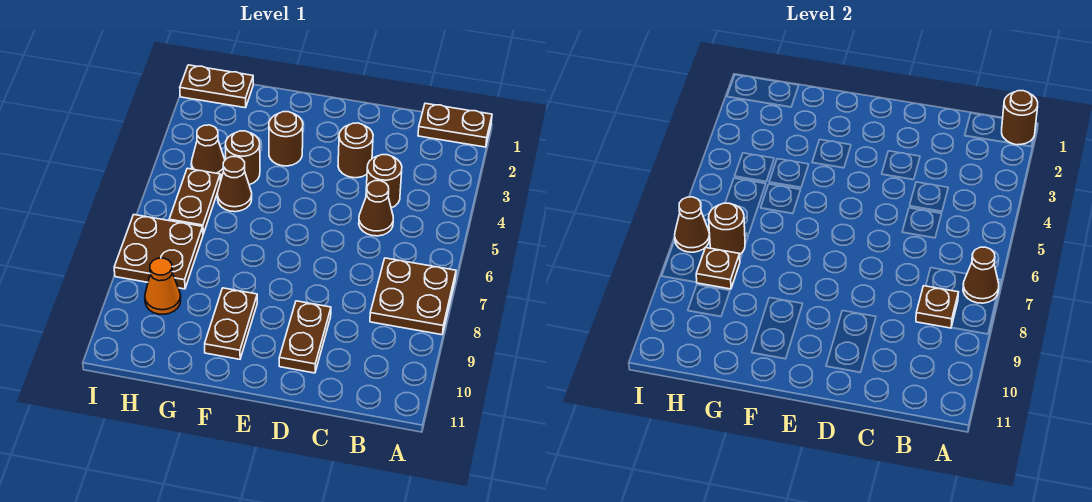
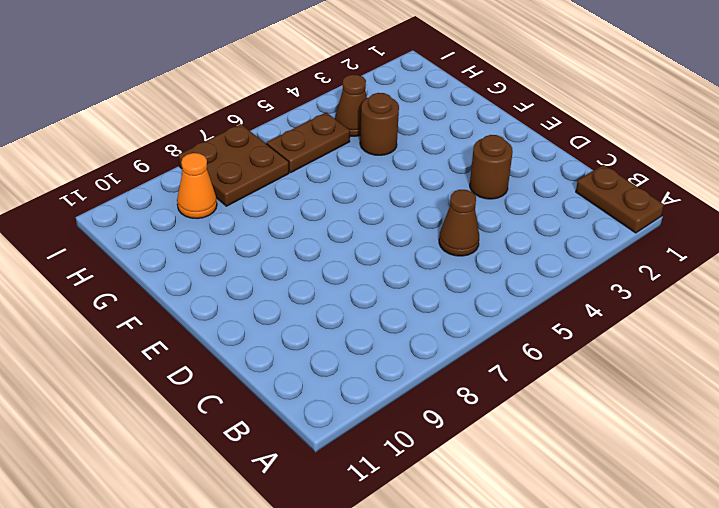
none -> brown 2x2 plate [370,258,456,335]
none -> brown 1x1 round brick [366,155,402,208]
none -> brown 1x2 plate [279,301,331,373]

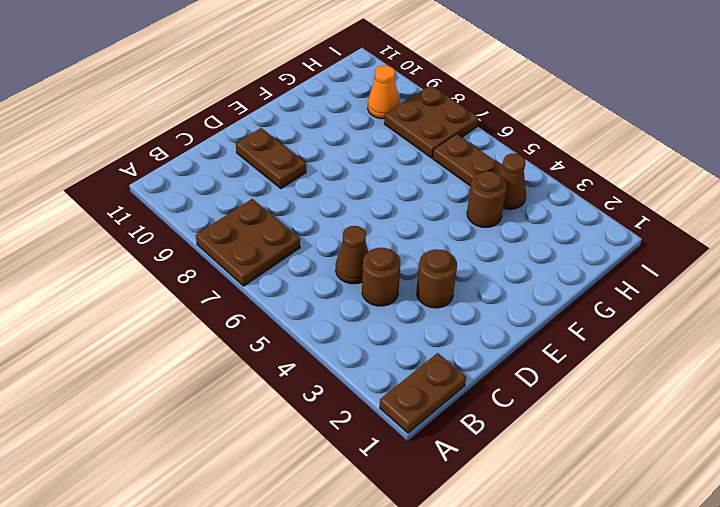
none -> brown 1x1 round brick [269,112,303,166]
none -> brown 1x2 plate [205,288,257,359]
none -> brown 1x1 cone [217,157,252,212]

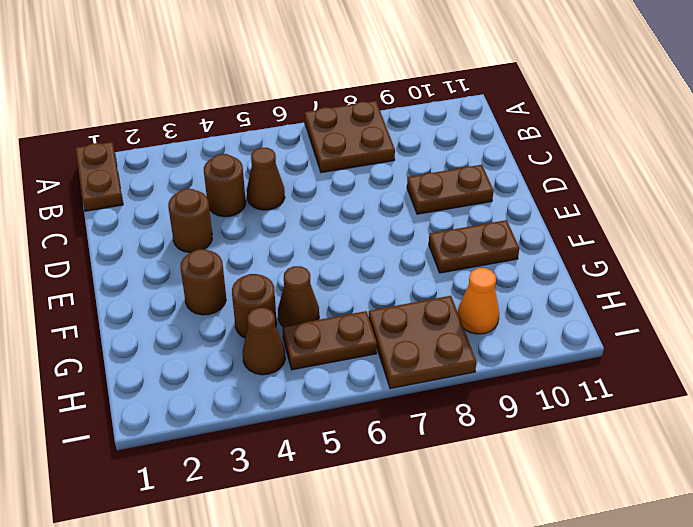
none -> brown 1x2 plate [180,65,253,108]
none -> brown 1x1 round brick [1002,91,1038,145]
none -> brown 1x1 cone [963,247,999,303]

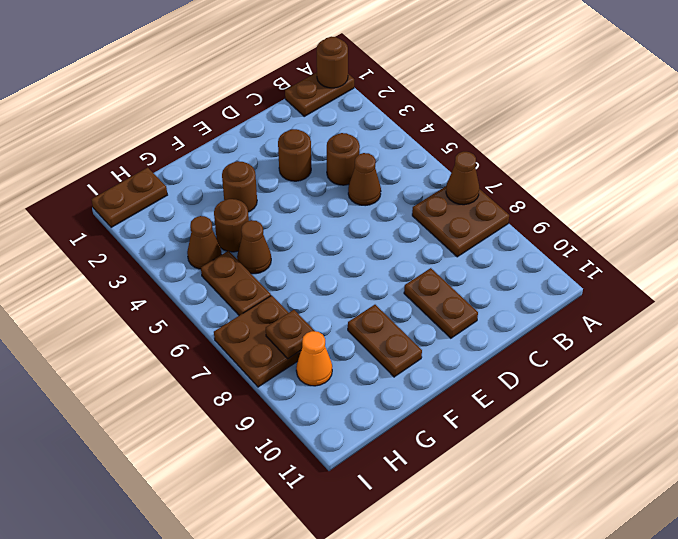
none -> brown 1x1 plate [916,286,958,328]
none -> brown 1x1 round brick [709,203,745,254]
none -> brown 1x1 cone [675,197,710,252]

